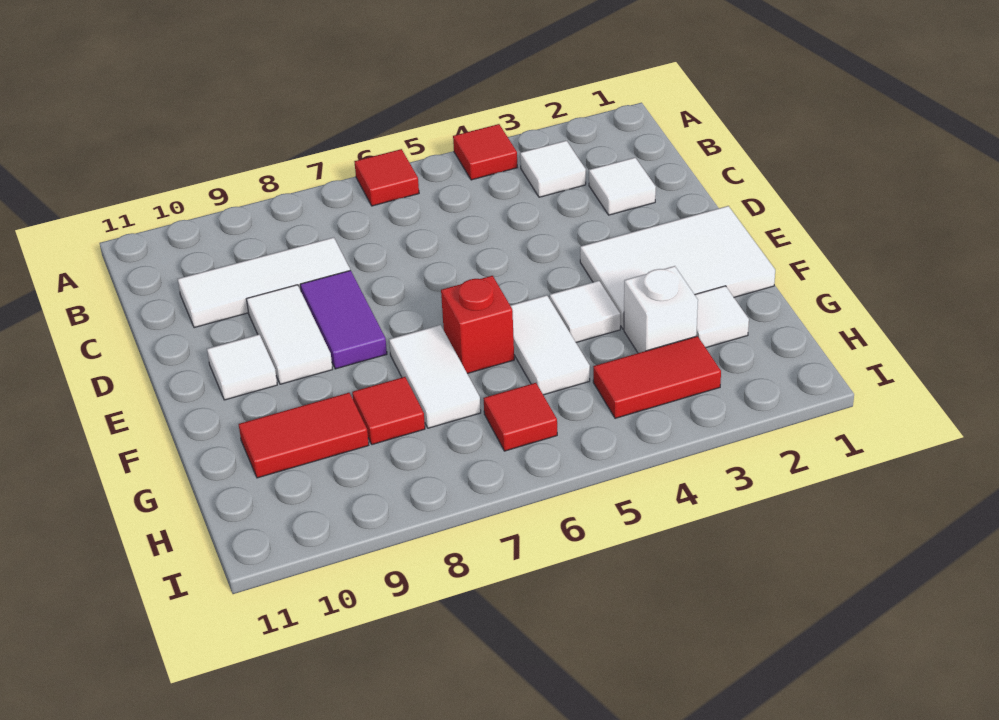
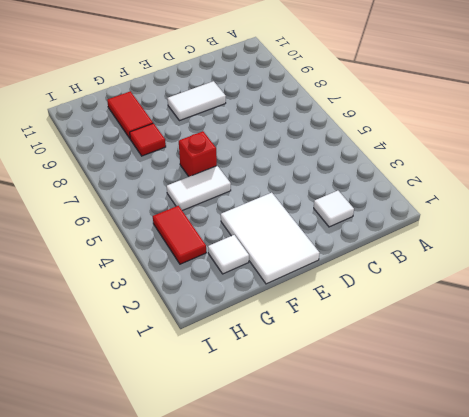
none -> red 1x1 tile [453,124,517,180]
none -> red 1x1 tile [354,149,419,206]
none -> white 1x1 tile [520,141,586,197]

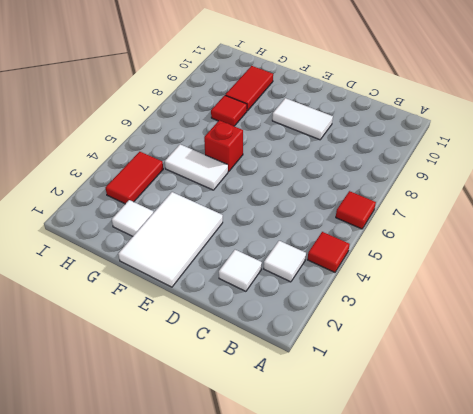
none -> white 1x3 tile [178,237,350,328]
none -> purple 1x2 tile [300,270,387,369]
none -> white 1x1 tile [207,335,277,400]

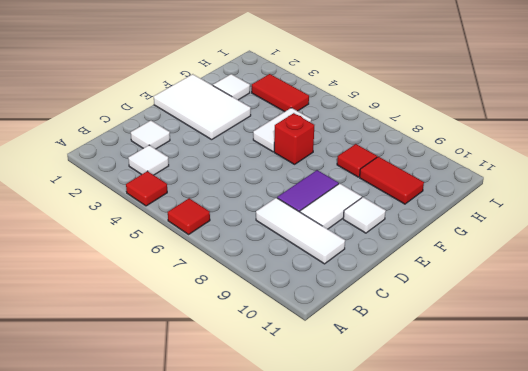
none -> white 1x1 tile [550,281,620,342]
none -> white 1x2 tile [389,325,481,428]
none -> white 1x1 brick [624,266,698,353]

